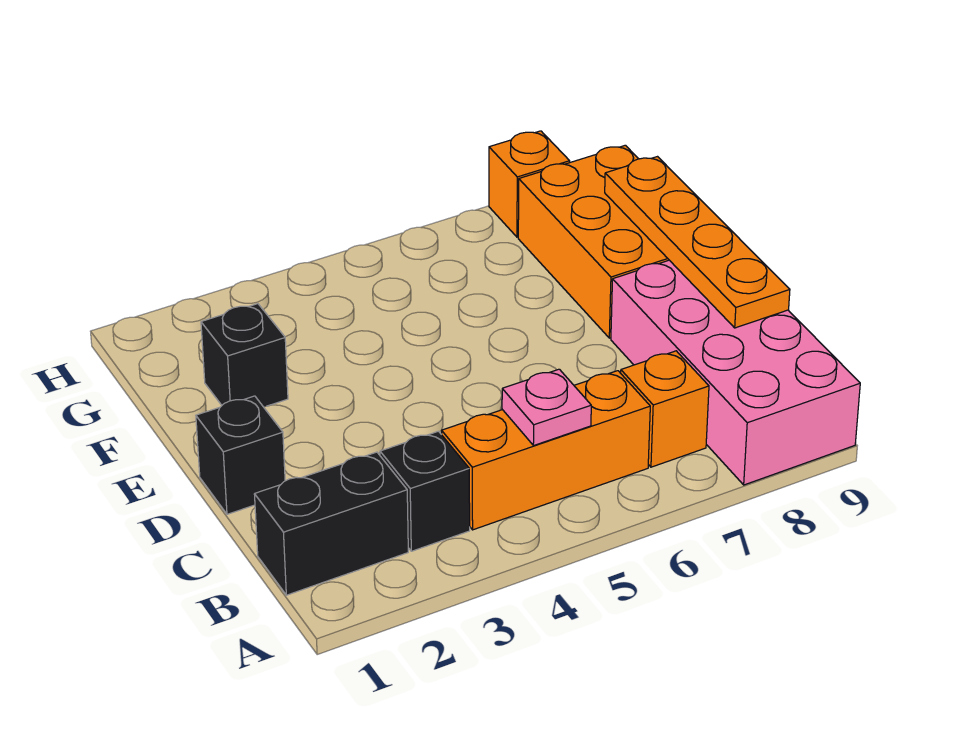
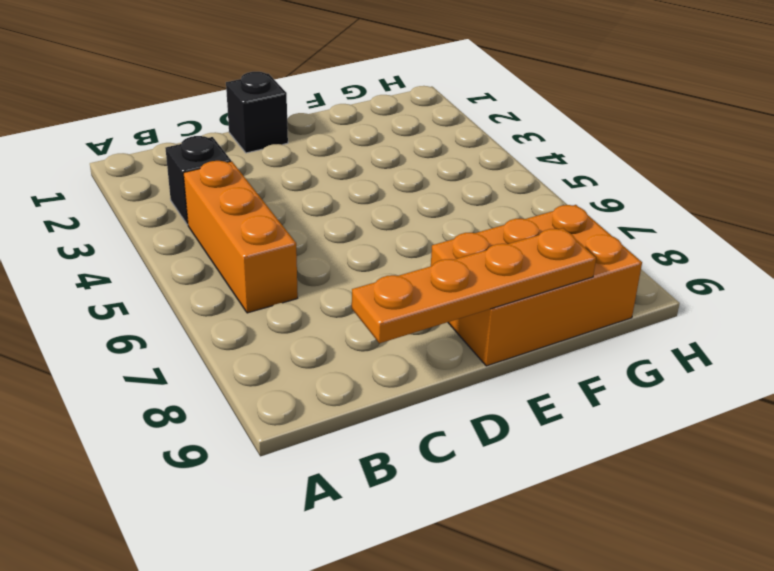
none -> pink 2x4 brick [611,260,860,485]
none -> black 1x2 brick [254,452,408,595]

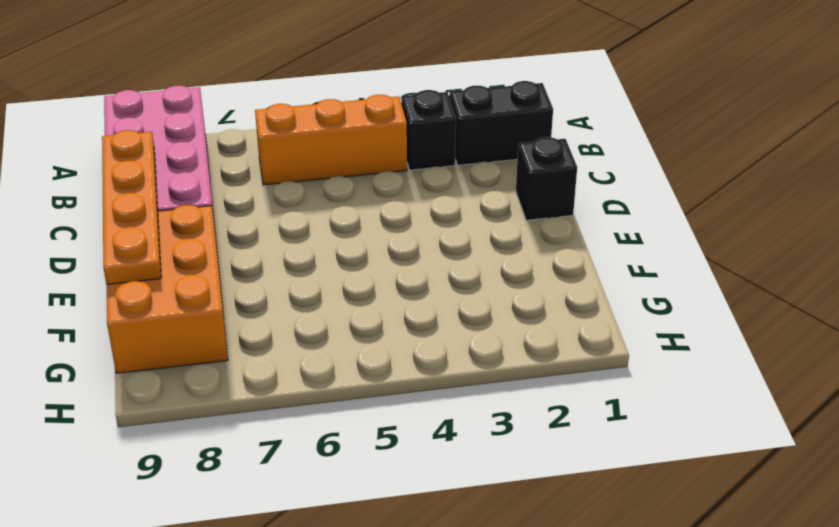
none -> orange 1x1 brick [621,351,709,467]
none -> black 1x1 brick [201,304,288,407]

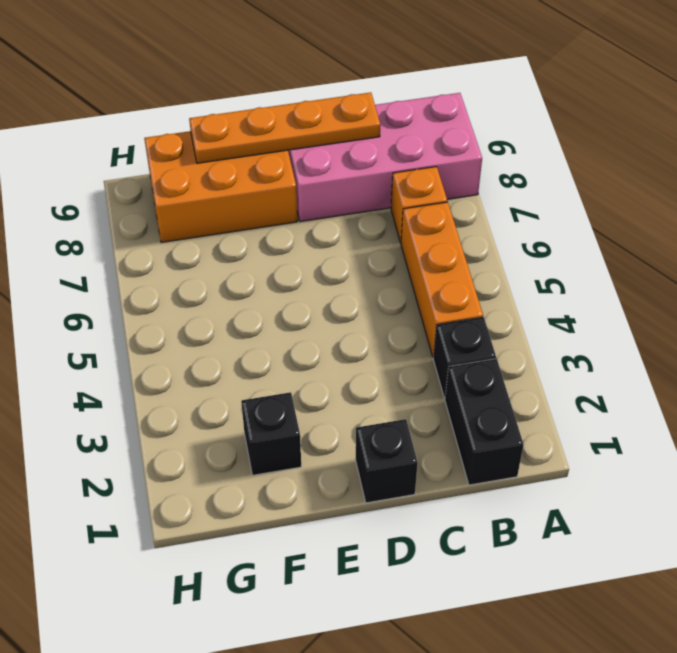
none -> orange 1x1 brick [489,131,570,237]
none -> pink 1x1 plate [502,369,591,446]

